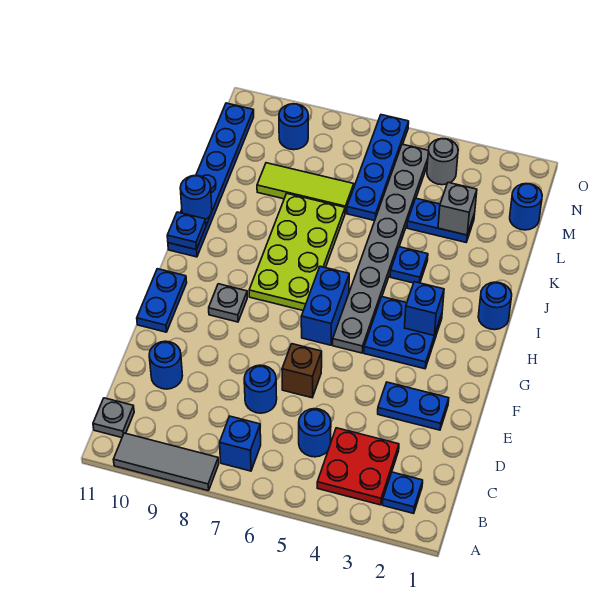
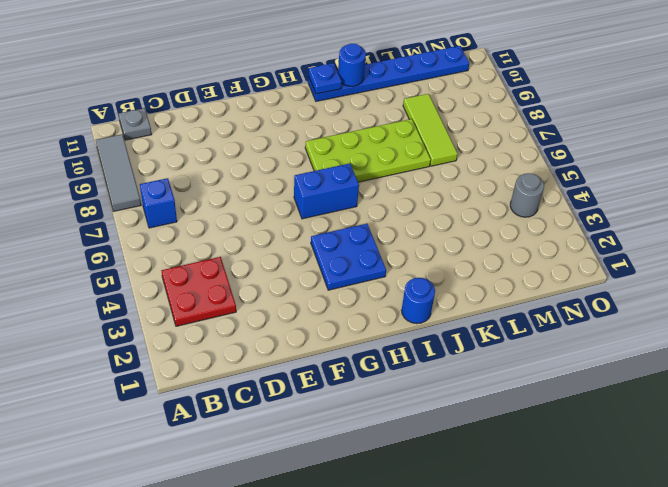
none -> blue 1x1 plate [383,472,423,514]
none -> blue 1x1 round brick [299,409,331,457]
none -> blue 1x1 round brick [244,365,277,413]

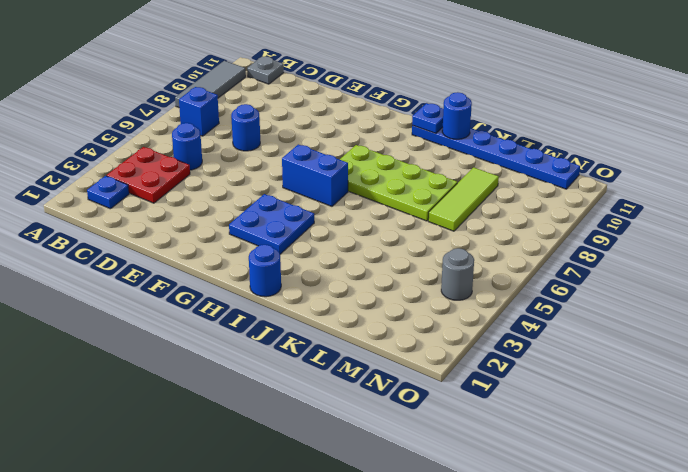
none -> blue 1x1 round brick [149,341,183,389]
none -> blue 1x2 plate [378,382,449,430]
none -> brown 1x1 brick [282,344,322,398]

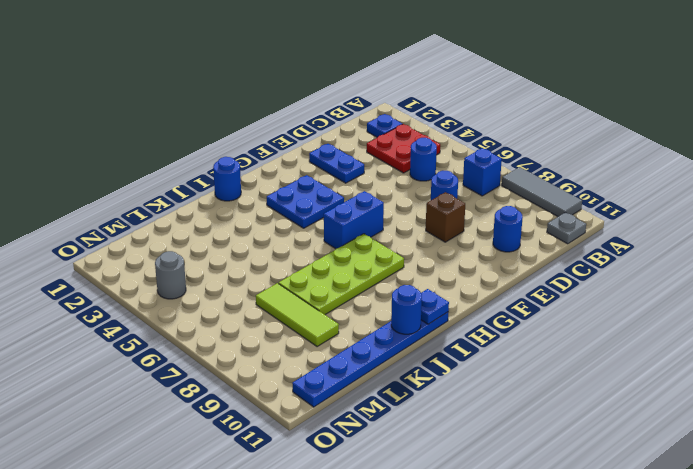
brown 1x1 brick [426,192,465,242] -> brown 1x1 brick moved to [282,344,322,398]
none -> blue 1x2 plate [137,269,187,332]
none -> grey 1x8 plate [333,144,428,353]
none -> grey 1x1 plate [209,284,247,322]

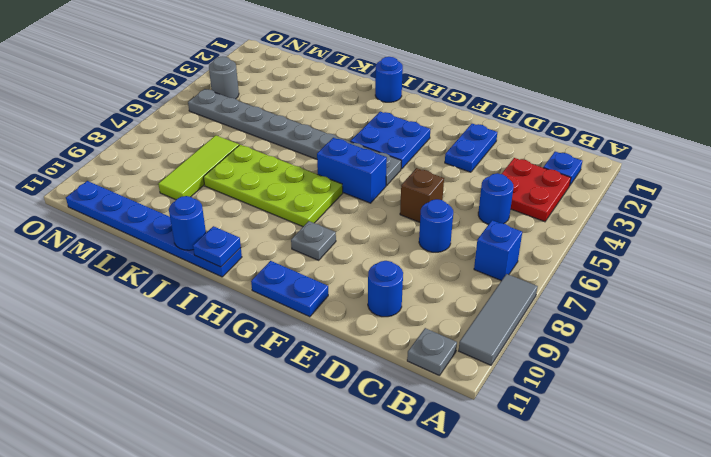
none -> blue 1x1 plate [390,247,428,283]
none -> blue 1x2 plate [407,198,475,242]
none -> blue 1x4 plate [347,115,409,221]

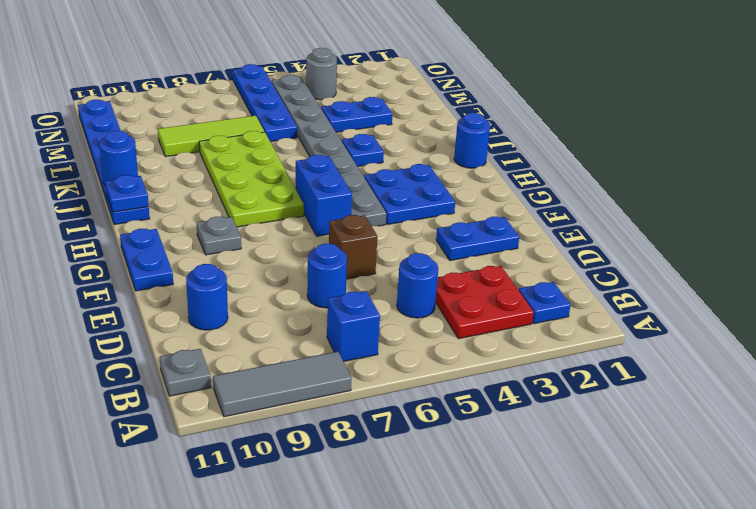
none -> blue 1x1 round brick [510,184,542,230]
none -> blue 1x1 round brick [279,104,308,150]
none -> blue 1x1 brick [405,282,444,335]

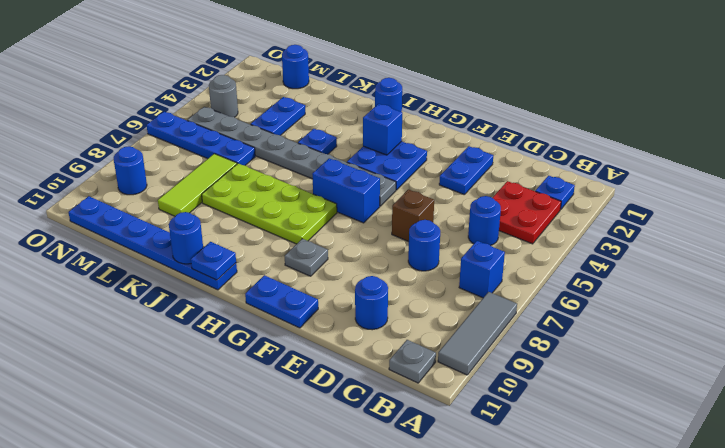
none -> grey 1x1 brick [438,183,477,235]

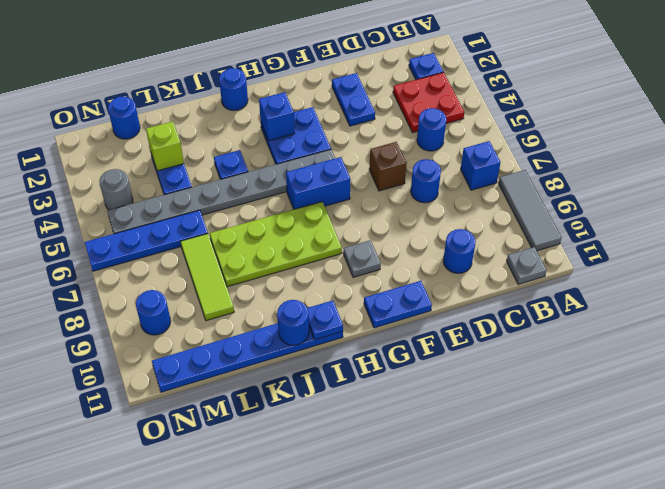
lime 1x1 brick [146,122,184,171] -> grey 1x1 brick [438,183,477,235]

